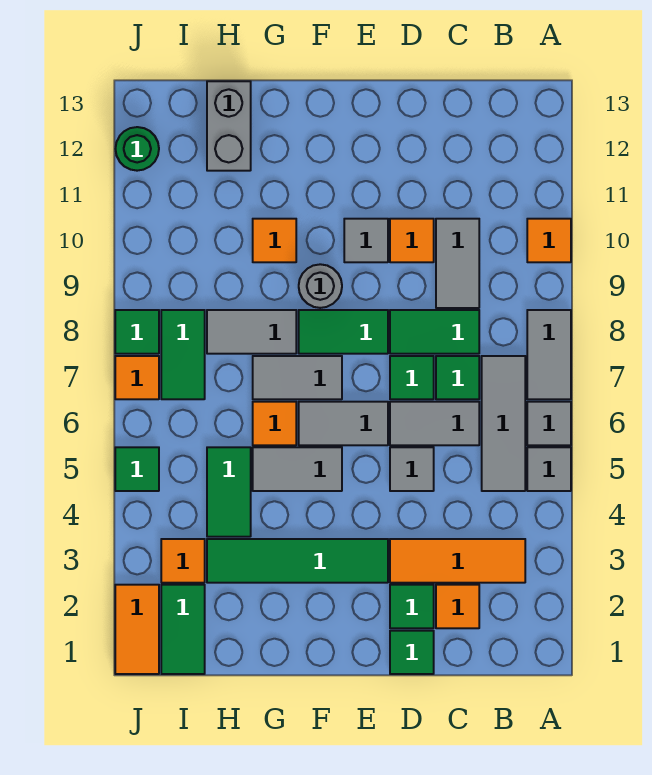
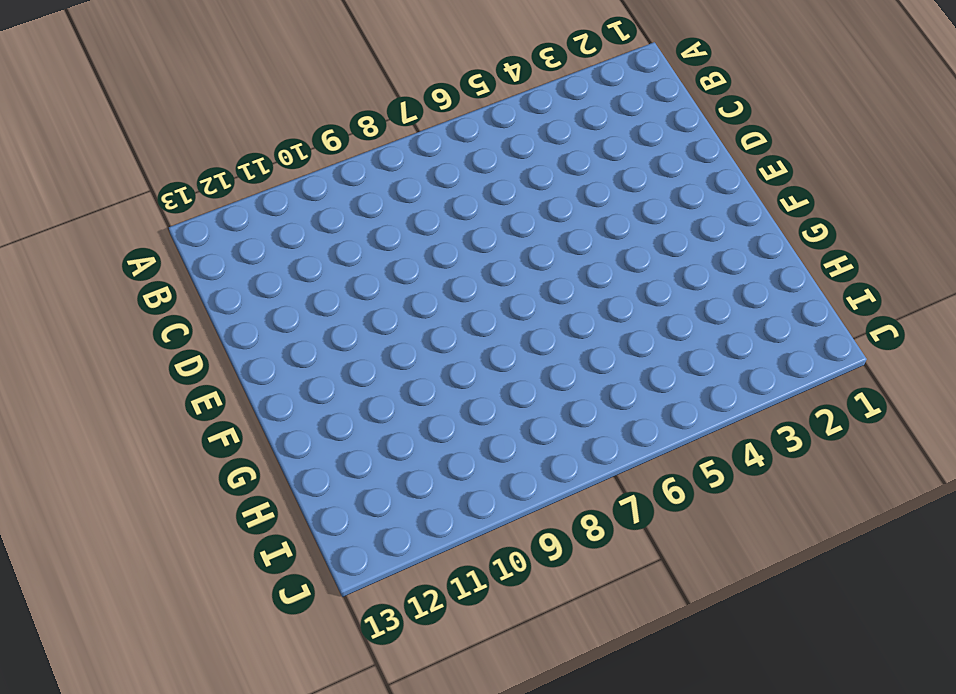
none -> grey 1x1 tile [527,447,571,491]
none -> grey 1x1 tile [527,402,571,445]
none -> grey 1x2 tile [527,310,571,399]
none -> orange 1x1 tile [527,219,571,262]

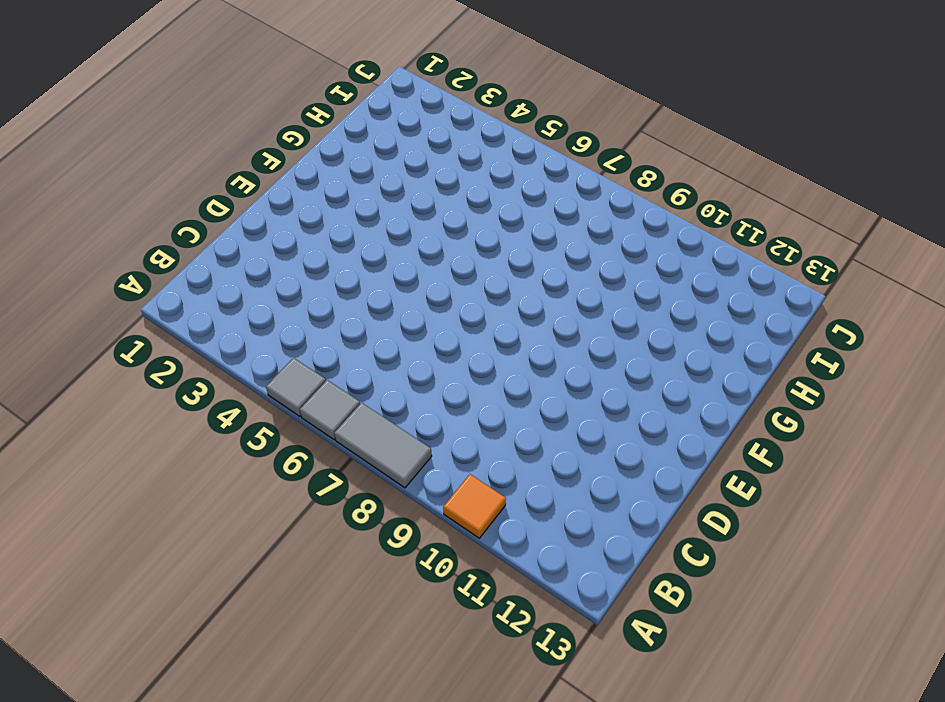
none -> orange 1x3 tile [390,539,525,583]
none -> grey 1x3 tile [482,356,525,491]
none -> orange 1x1 tile [436,585,479,628]
none -> grey 1x2 tile [390,402,479,445]

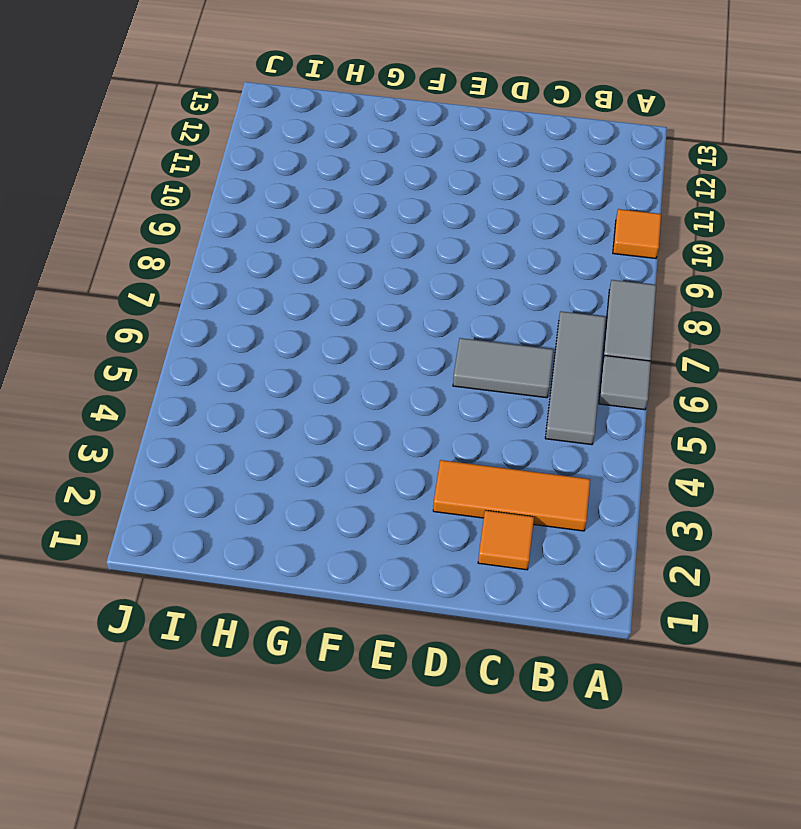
none -> grey 1x1 tile [527,447,571,491]
none -> green 1x1 tile [436,356,479,399]
none -> green 1x2 tile [390,310,479,354]
none -> grey 1x2 tile [436,219,479,308]

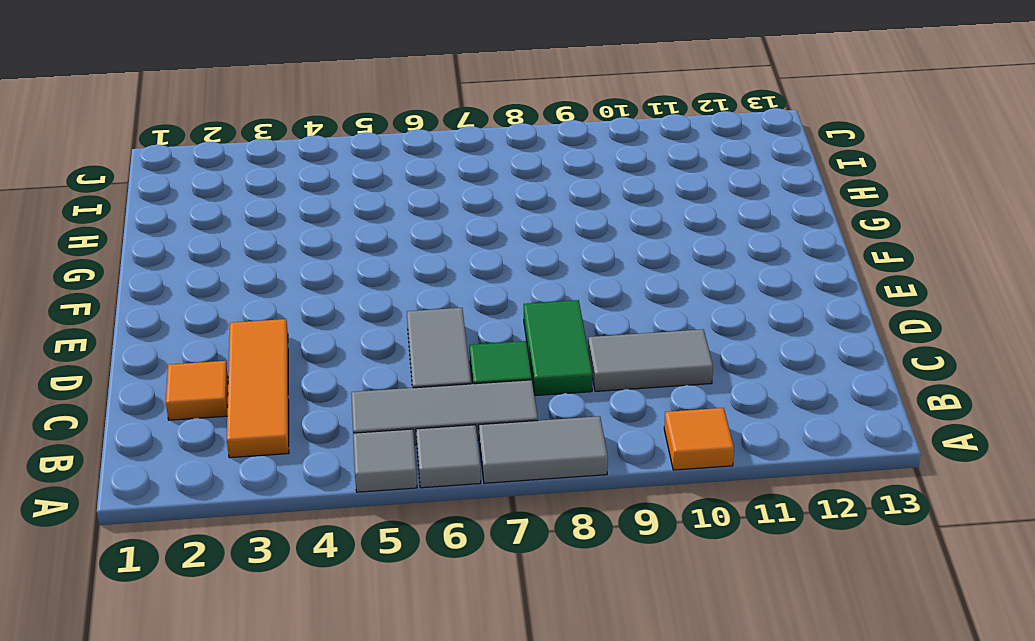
none -> green 1x1 tile [390,631,434,674]
none -> green 1x1 tile [390,585,434,628]
none -> grey 1x1 tile [390,447,434,491]
none -> green 1x1 tile [390,356,434,399]

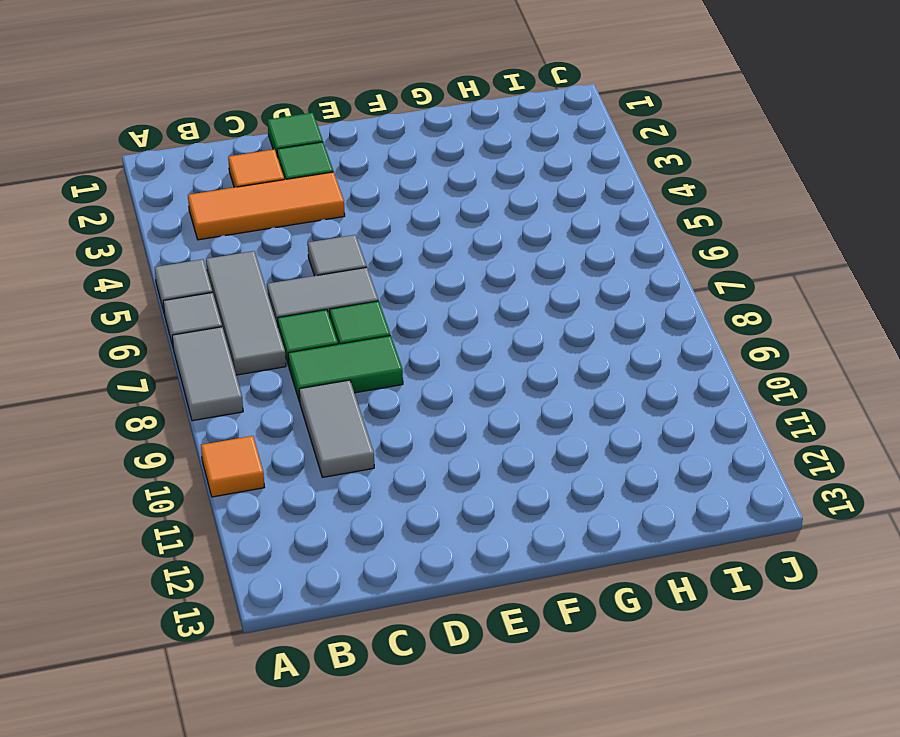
none -> orange 1x1 tile [390,219,434,262]
none -> green 1x4 tile [207,539,388,583]
none -> grey 1x2 tile [299,402,388,445]
none -> green 1x2 tile [299,310,388,354]

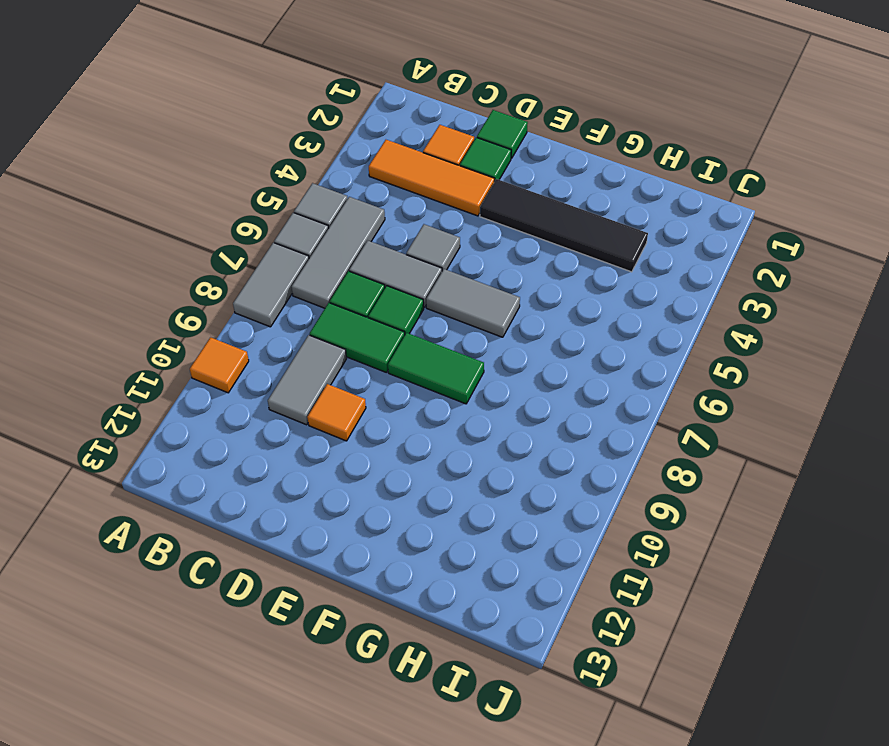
black 1x4 tile [480,179,648,272] -> green 1x4 tile [207,539,388,583]
none -> grey 1x1 tile [344,219,388,262]
none -> grey 1x2 tile [253,447,342,491]
none -> grey 1x2 tile [253,356,342,399]
none -> grey 1x1 round brick [299,264,342,308]

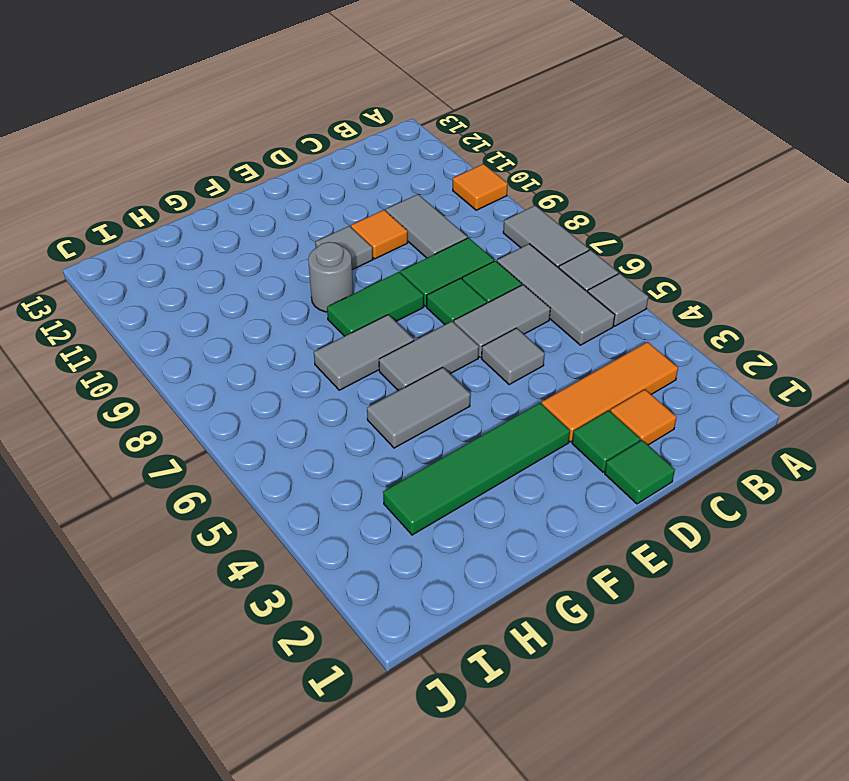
none -> orange 1x1 tile [253,402,296,445]
none -> grey 1x2 tile [207,310,296,354]
none -> orange 1x1 tile [253,219,296,262]
none -> green 1x2 tile [207,447,251,537]

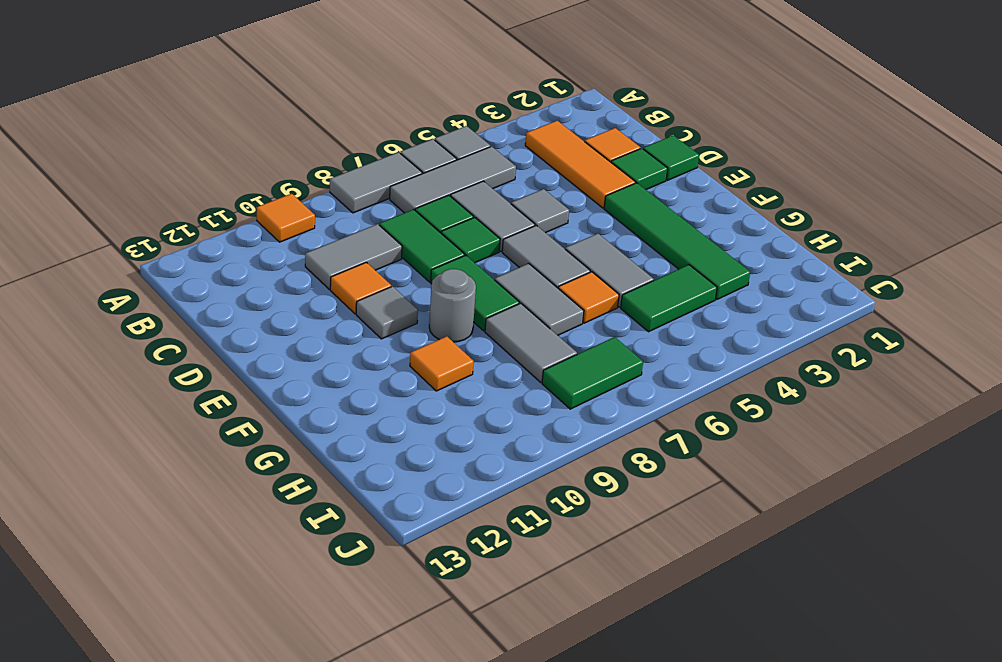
none -> grey 1x2 brick [207,81,251,171]
none -> green 1x2 tile [161,585,205,674]
none -> orange 1x1 tile [161,539,205,583]
none -> orange 1x2 tile [115,585,159,674]

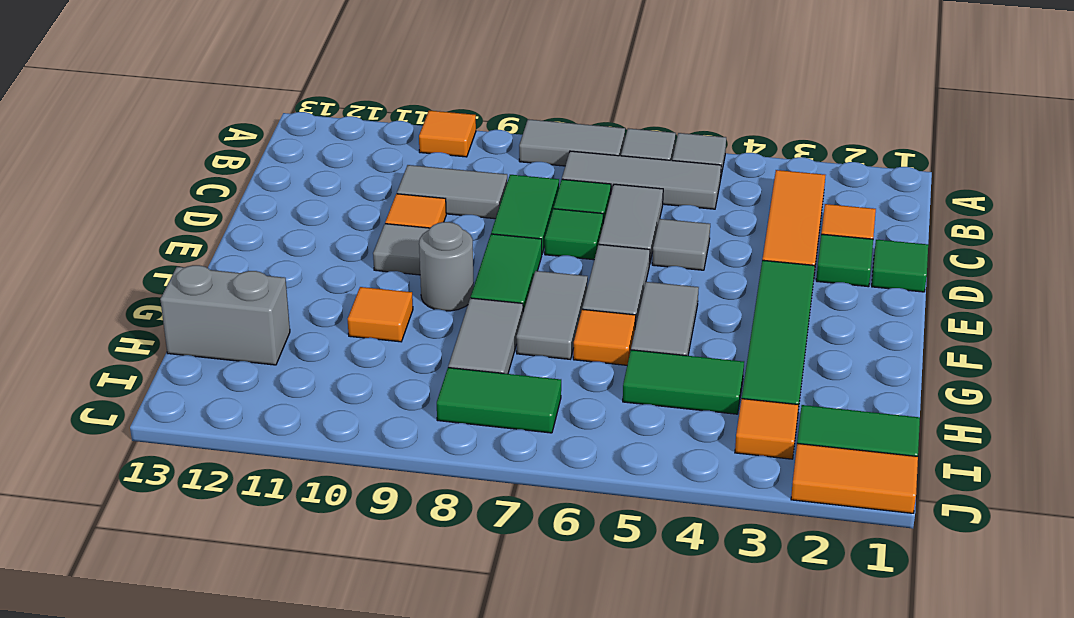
none -> green 1x1 tile [115,447,159,491]
none -> orange 1x1 tile [115,356,159,399]
none -> green 1x1 tile [115,310,159,354]
none -> green 1x1 round brick [116,127,159,171]

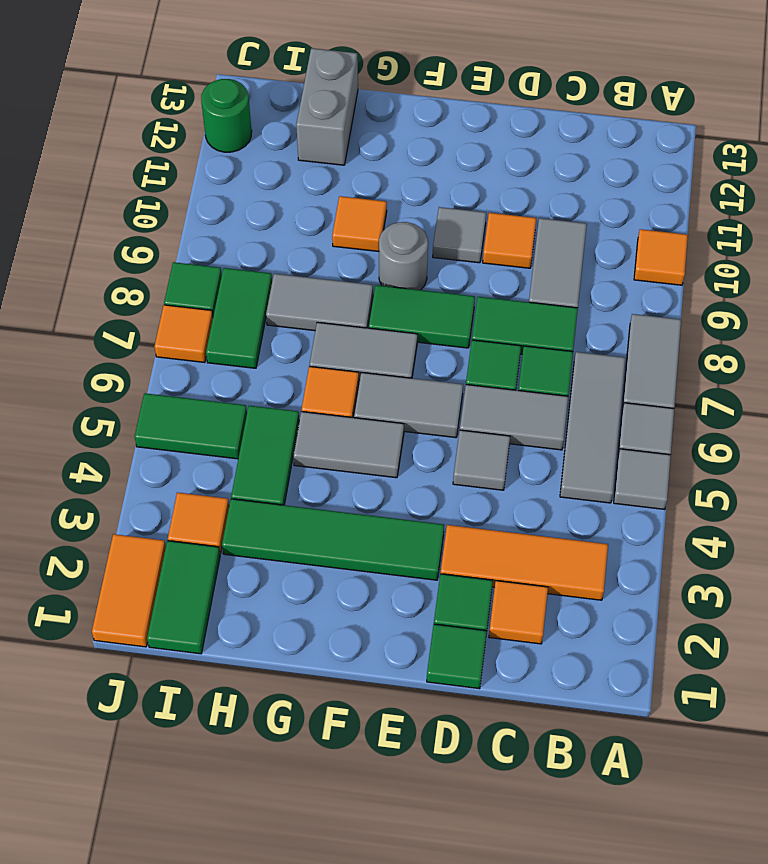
green 1x2 tile [135,393,247,459] -> green 1x1 tile [115,447,159,491]

